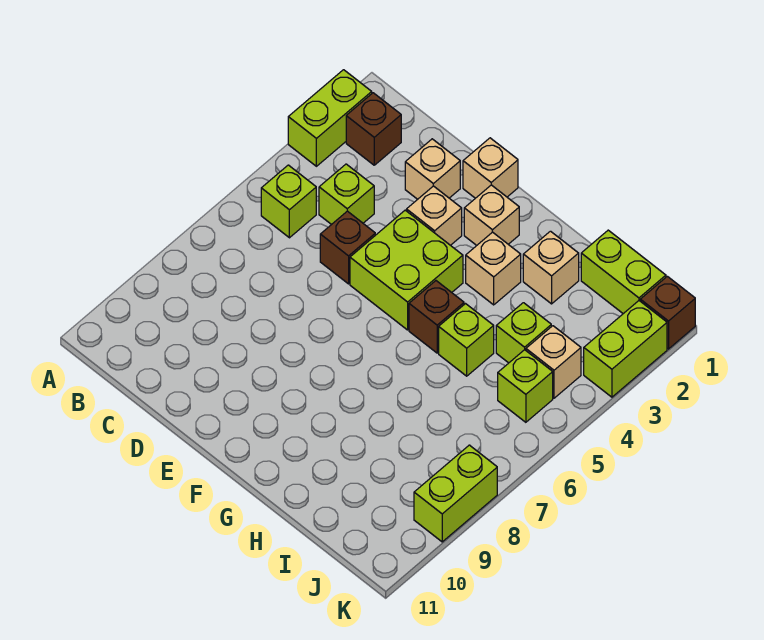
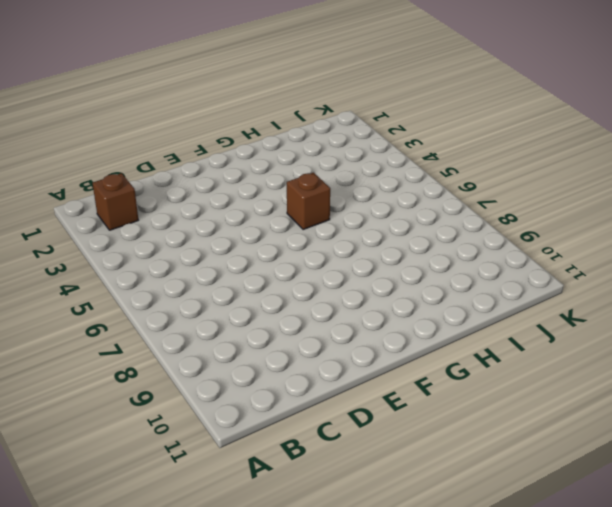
none -> lime 1x2 brick [288,70,372,166]
none -> lime 1x1 brick [261,165,316,238]
none -> lime 1x1 brick [319,164,374,225]

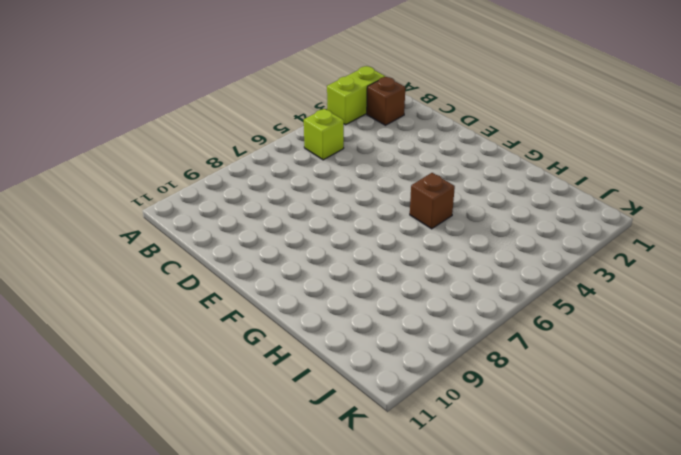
none -> lime 1x1 brick [319,164,374,225]
none -> tan 1x1 brick [405,139,460,199]
none -> brown 1x1 brick [320,211,375,284]

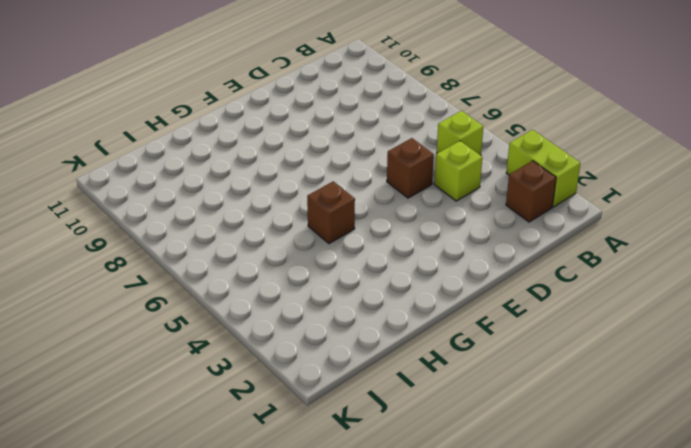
none -> tan 1x1 brick [405,139,460,199]
none -> tan 1x1 brick [463,138,518,198]
none -> tan 1x1 brick [407,186,462,245]

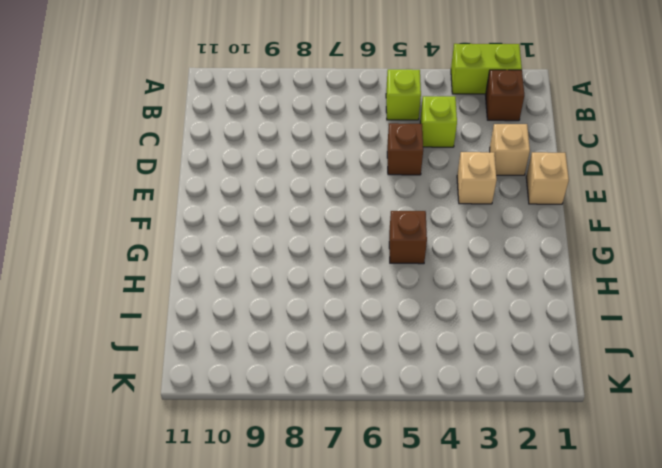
none -> lime 2x2 brick [350,210,463,330]
none -> tan 1x1 brick [464,185,519,246]
none -> tan 1x1 brick [466,232,521,305]

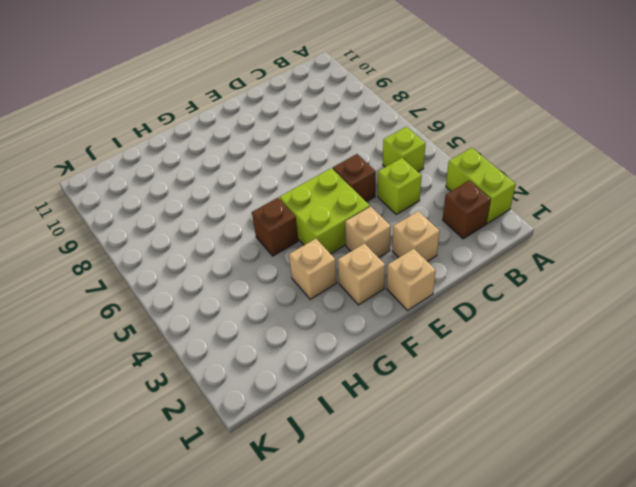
none -> tan 1x1 brick [523,231,579,304]
none -> lime 1x1 brick [439,304,494,376]
none -> lime 1x2 brick [581,230,666,314]

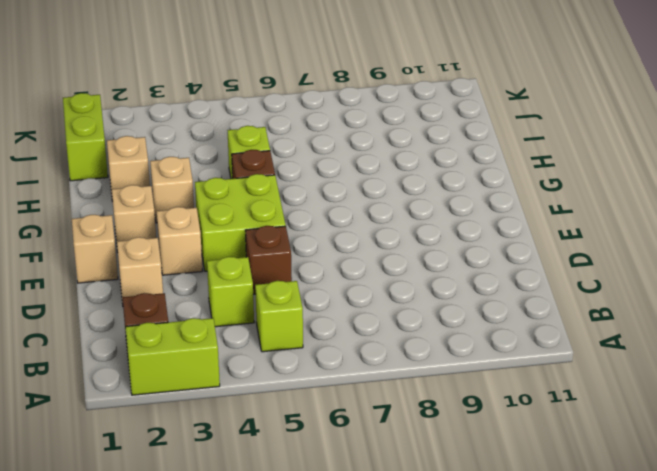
none -> lime 1x1 brick [496,303,551,363]
none -> tan 1x1 brick [526,326,581,398]
none -> lime 1x1 brick [498,350,553,422]

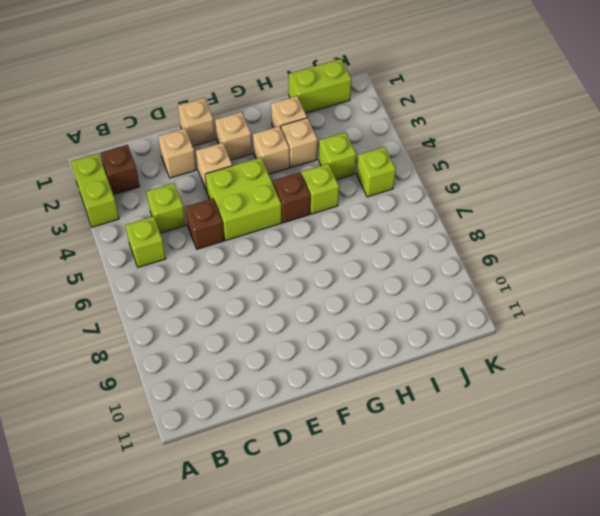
tan 1x1 brick [281,118,317,168] -> tan 1x1 brick moved to [526,326,581,398]
none -> brown 1x1 brick [640,276,695,349]
none -> lime 1x2 brick [584,301,667,397]
none -> lime 1x2 brick [414,445,497,542]

